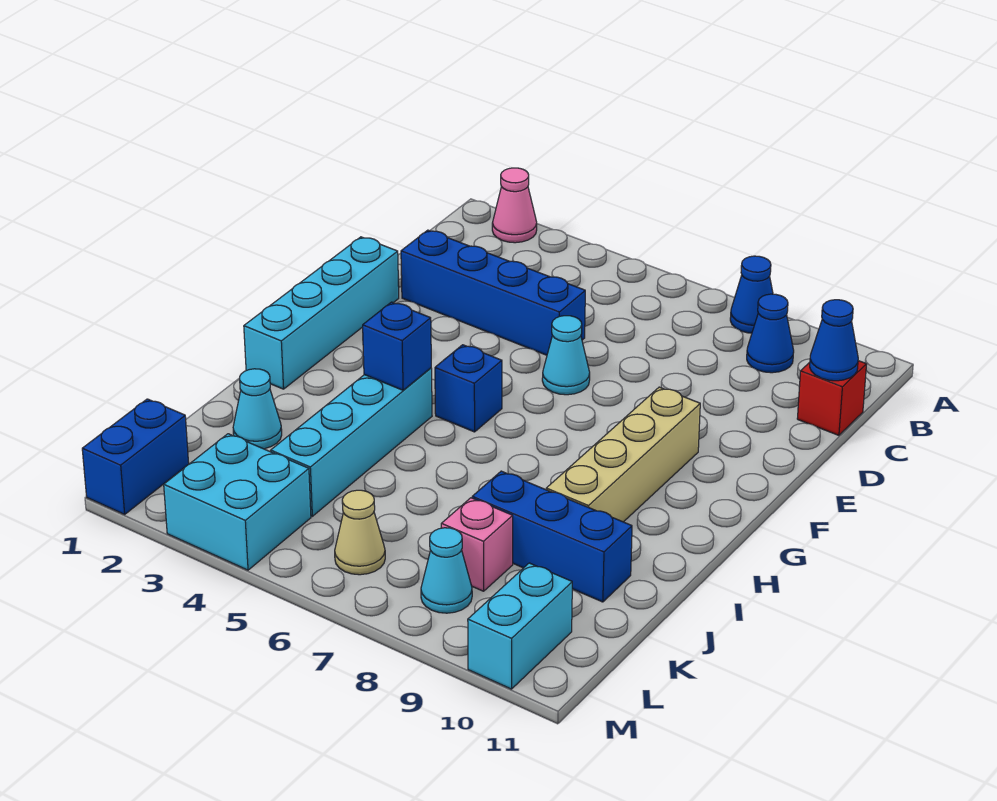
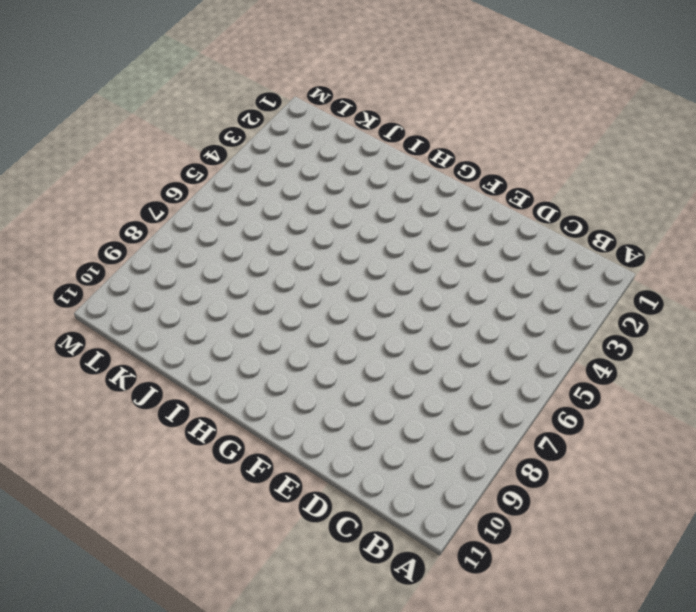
none -> pink 1x1 cone [492,168,537,243]
none -> blue 1x1 cone [730,256,773,333]
none -> blue 1x1 cone [747,294,794,373]

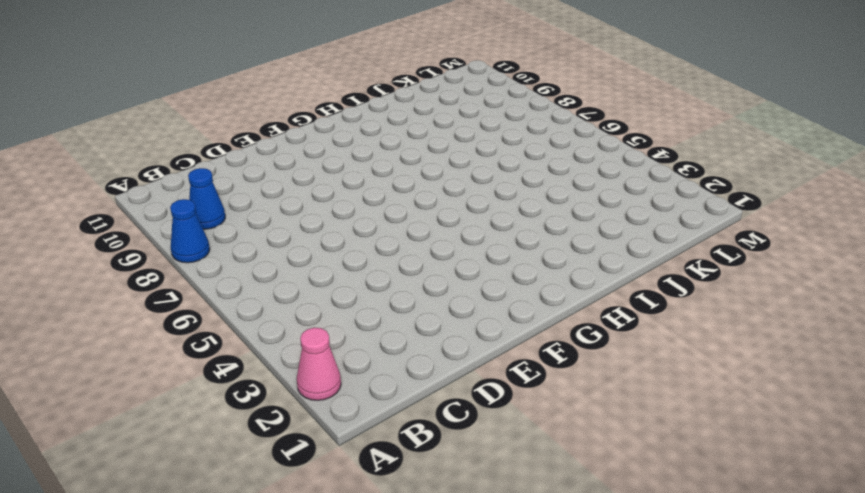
none -> red 1x1 brick [797,361,867,435]
none -> blue 1x4 brick [401,230,585,355]
none -> cyan 1x4 brick [244,237,399,389]

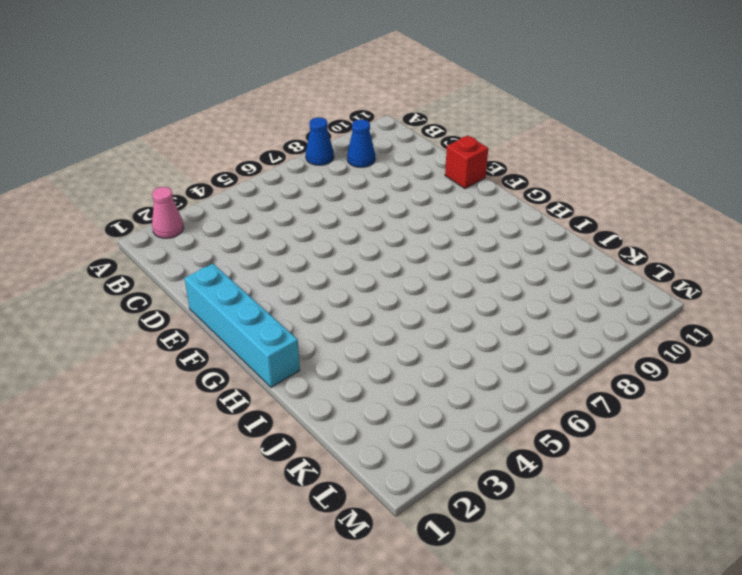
red 1x1 brick [445,136,488,189] -> red 1x1 brick moved to [797,361,867,435]
none -> blue 1x4 brick [401,230,585,355]
none -> cyan 1x1 cone [542,316,590,395]
none -> tan 1x4 brick [546,387,700,522]

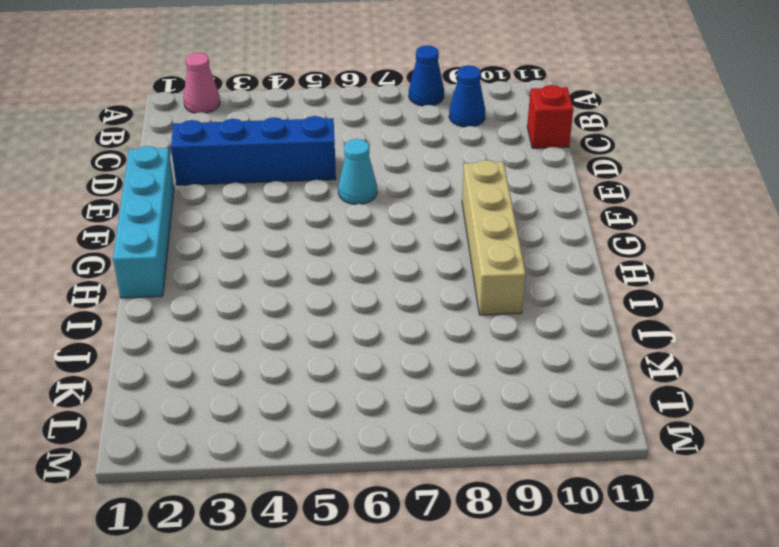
none -> blue 1x1 brick [435,345,502,432]
none -> cyan 1x4 brick [271,368,432,516]
none -> cyan 1x1 cone [233,369,282,449]

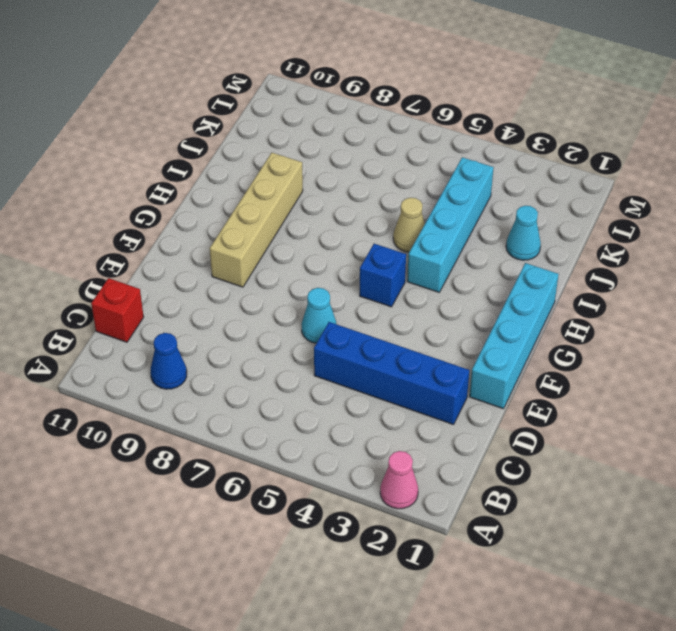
tan 1x1 cone [393,198,425,252] -> tan 1x1 cone moved to [335,490,385,575]
none -> blue 1x1 cone [730,256,773,333]
none -> blue 1x3 brick [472,471,632,602]
none -> pink 1x1 brick [441,498,513,591]

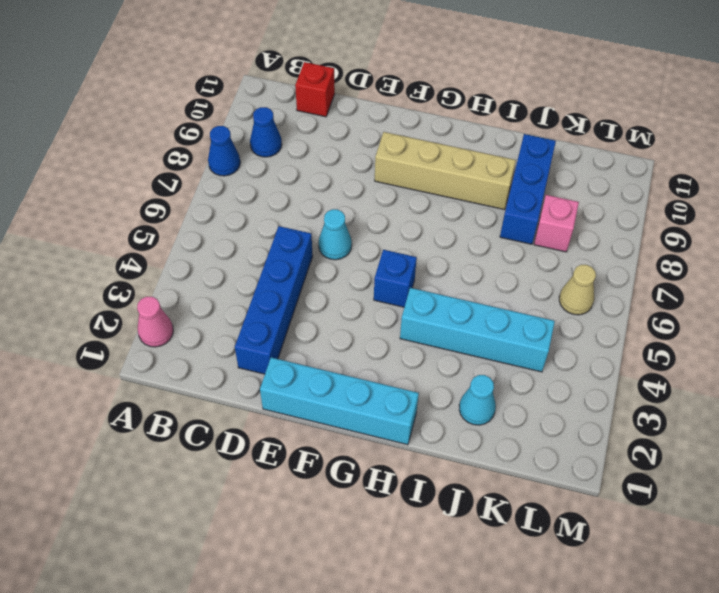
none -> blue 1x2 brick [82,399,189,514]
none -> cyan 2x2 brick [164,434,311,570]
none -> cyan 1x1 cone [421,528,472,613]

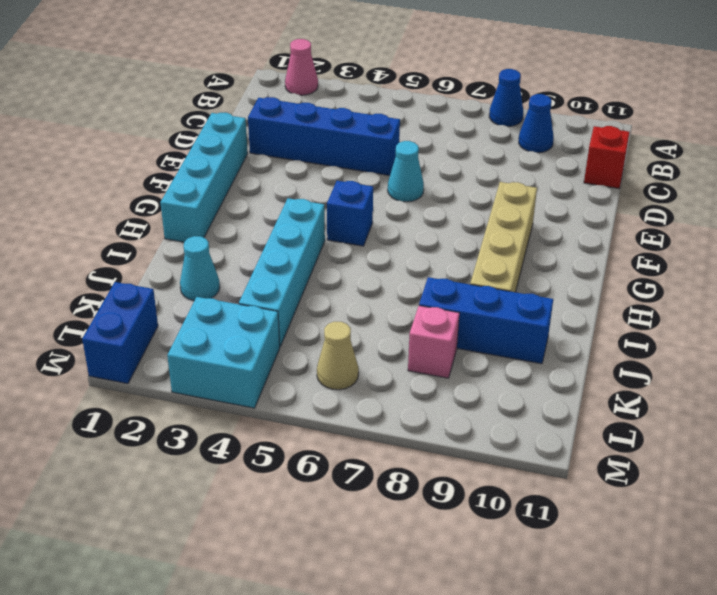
none -> cyan 1x1 cone [421,528,472,613]
none -> cyan 1x2 brick [468,563,572,689]
none -> blue 1x1 cone [810,300,858,381]

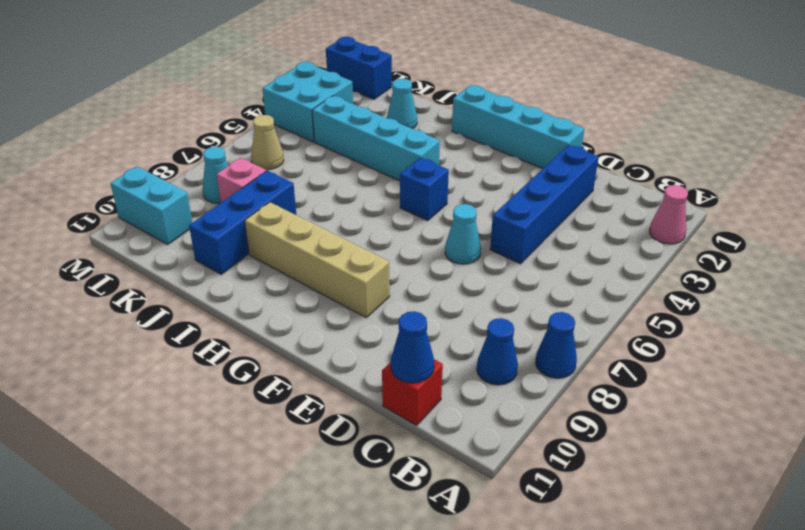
none -> blue 1x1 brick [363,302,431,390]

